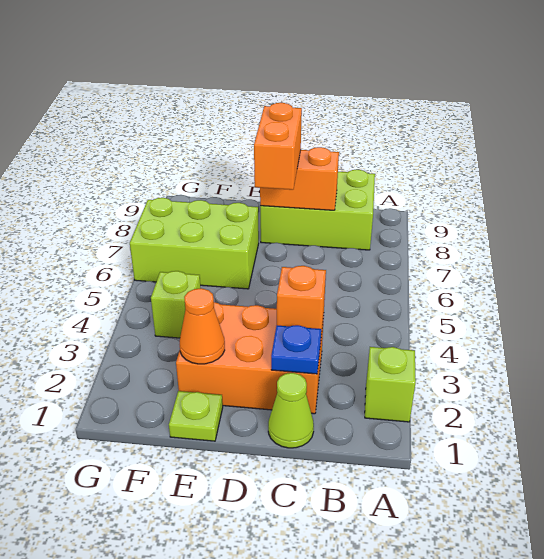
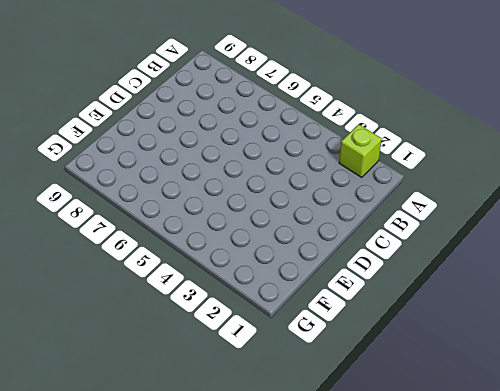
none -> lime 2x3 brick [260,170,375,250]
none -> lime 1x1 cone [268,373,314,448]
none -> orange 2x3 brick [176,302,324,414]

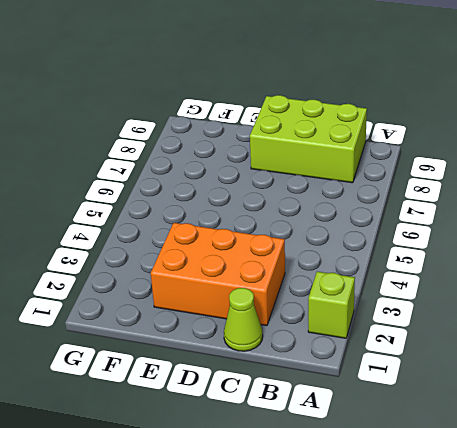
none -> lime 1x1 plate [169,391,223,441]
none -> lime 2x3 brick [130,198,259,289]
none -> lime 1x1 brick [151,271,201,338]

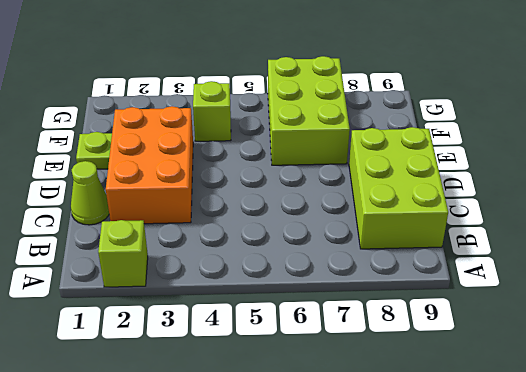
none -> blue 1x1 plate [271,325,321,374]
none -> orange 1x1 brick [277,266,326,334]
none -> orange 1x2 brick [260,147,339,210]

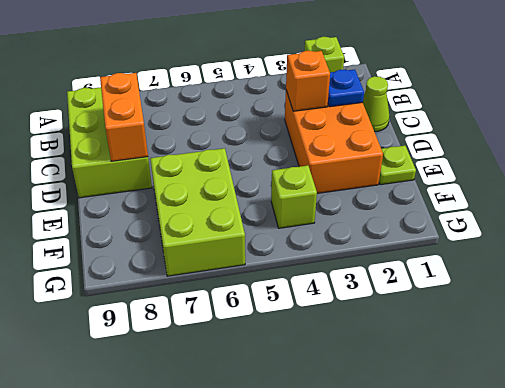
none -> orange 1x1 cone [180,288,225,364]
none -> orange 1x2 brick [254,103,302,190]

